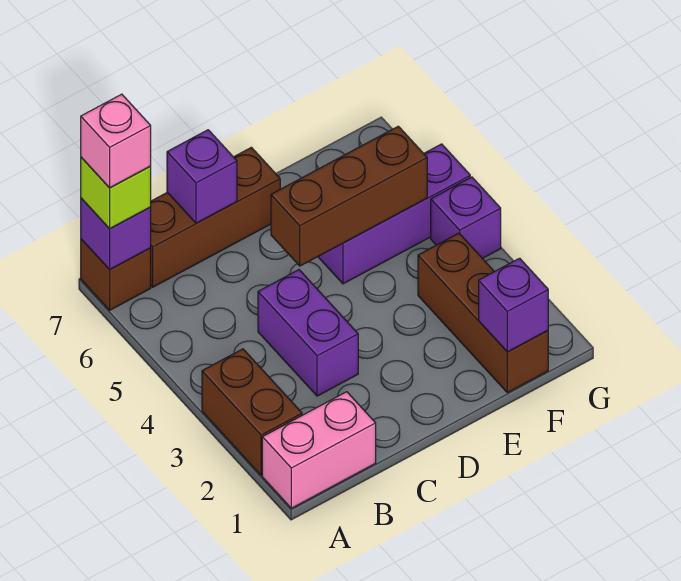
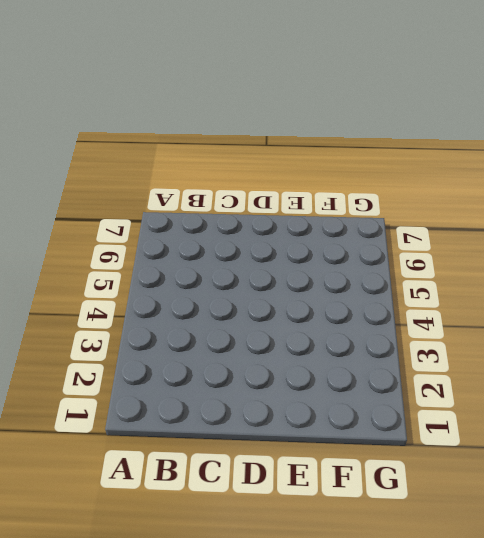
none -> pink 1x2 brick [262,392,376,508]
none -> brown 1x2 brick [202,349,302,475]
none -> brown 1x1 brick [81,239,151,310]

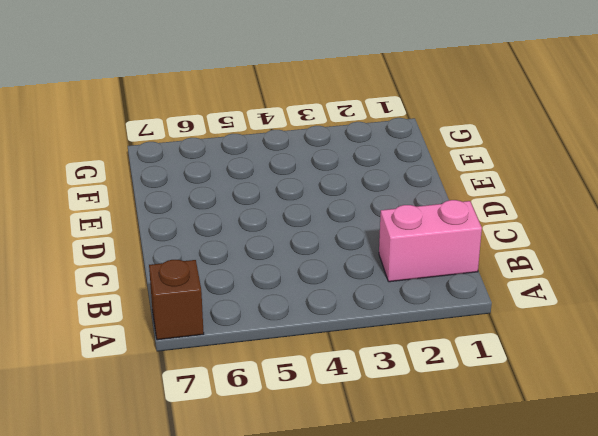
pink 1x2 brick [379,200,482,282] -> pink 1x2 brick turned to [262,392,376,508]
none -> brown 1x2 brick [202,349,302,475]
none -> brown 1x3 brick [151,147,280,287]
none -> purple 1x2 brick [258,270,358,396]

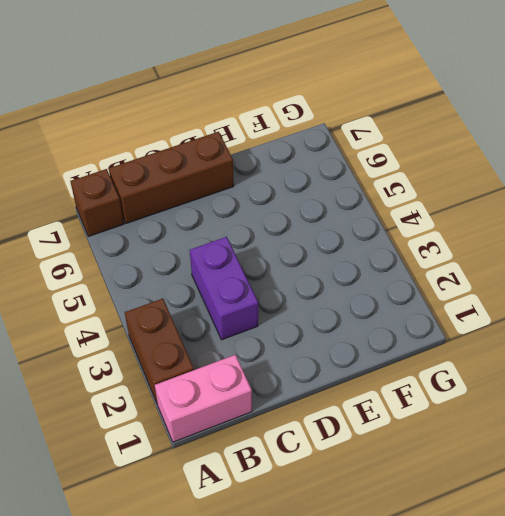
none -> purple 1x3 brick [318,144,470,284]
none -> brown 1x3 brick [418,233,548,393]
none -> purple 1x1 brick [431,177,501,259]

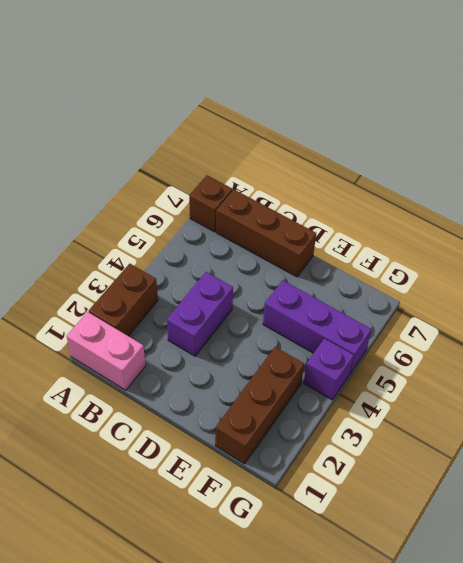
none -> purple 1x1 brick [81,198,151,270]
none -> purple 1x1 brick [167,130,237,223]
none -> brown 1x3 brick [271,126,427,266]

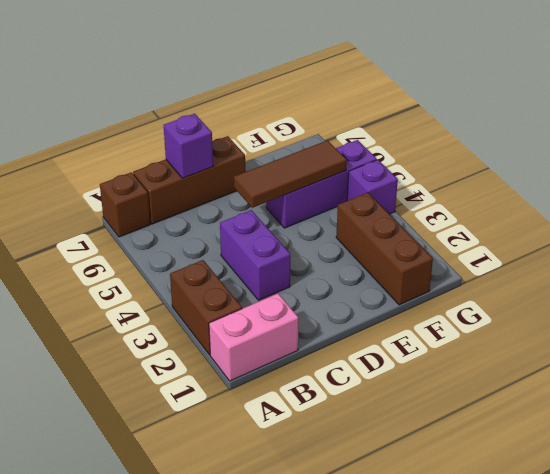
brown 1x3 tile [234,140,347,208] -> brown 1x3 brick [271,126,427,266]
none -> purple 1x1 brick [81,198,151,270]
none -> purple 1x1 brick [479,258,548,352]
none -> lime 1x1 brick [81,157,151,229]

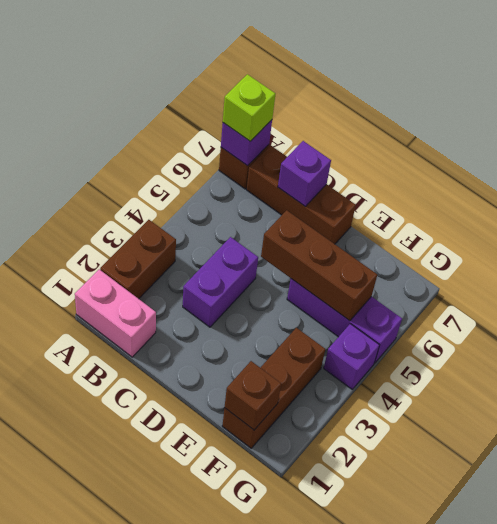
brown 1x1 brick [224,361,281,430] -> purple 1x1 brick [479,258,548,352]
none -> pink 1x1 brick [81,94,151,188]

